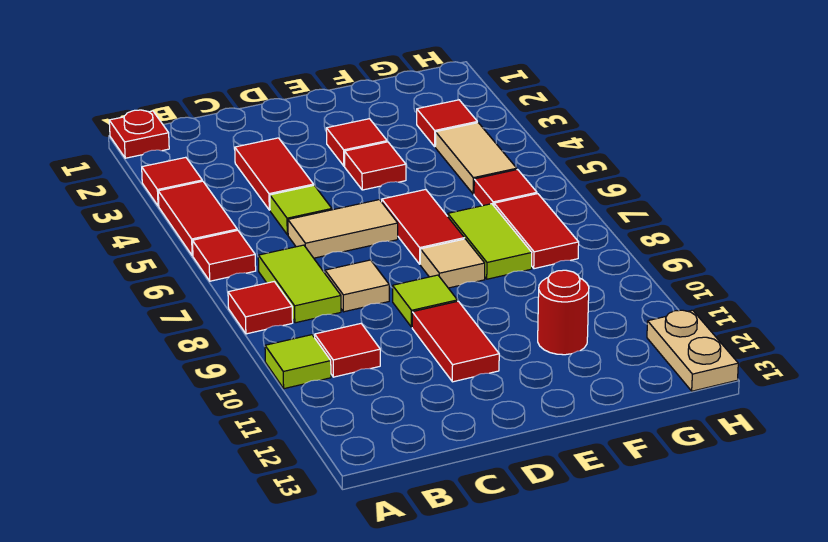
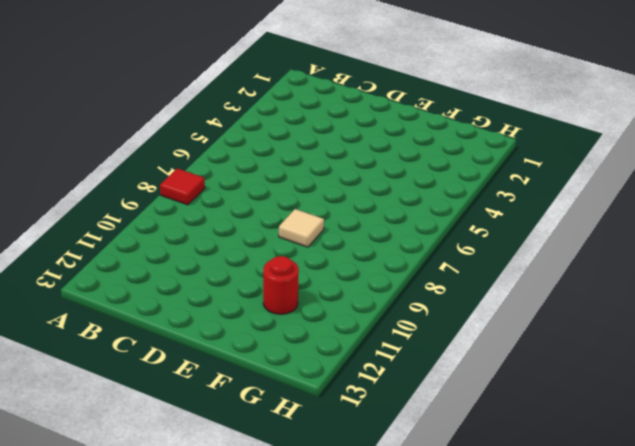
none -> red 1x1 plate [109,110,169,158]
none -> red 1x1 tile [142,157,202,206]
none -> red 1x2 tile [158,181,237,256]

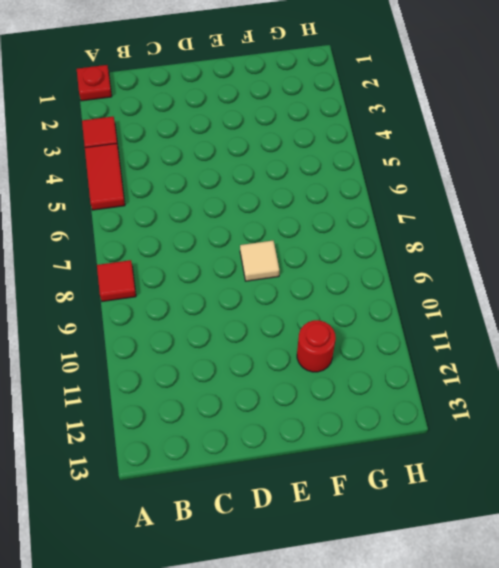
none -> red 1x1 tile [193,230,256,281]
none -> lime 1x1 tile [265,335,331,389]
none -> lime 1x2 tile [258,245,341,323]

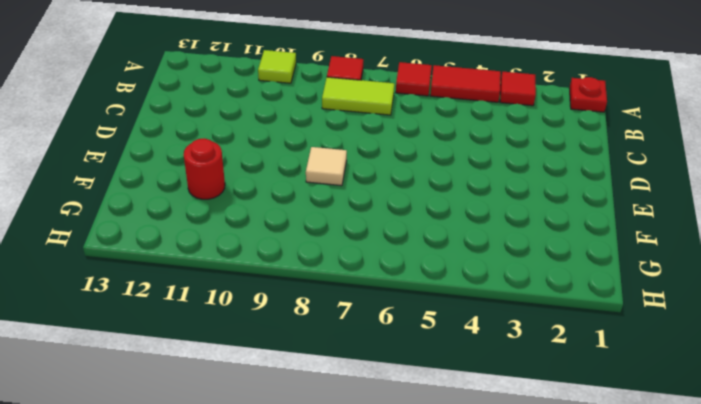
none -> red 1x1 tile [315,324,380,377]
none -> red 1x2 tile [235,138,313,210]
none -> lime 1x1 tile [270,185,332,235]

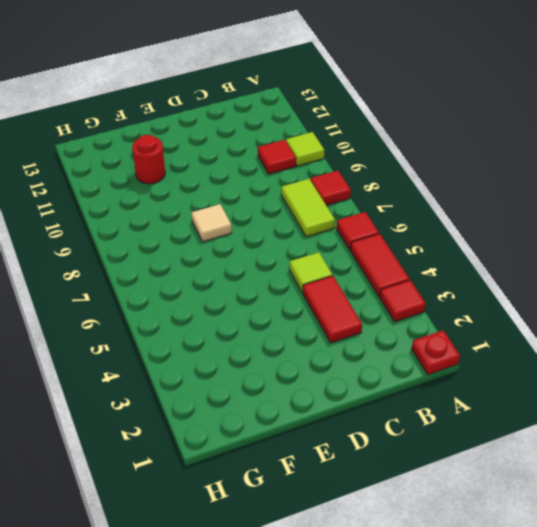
none -> tan 1x2 tile [288,200,398,258]
none -> tan 1x1 tile [325,260,389,312]
none -> lime 1x1 tile [393,275,457,327]

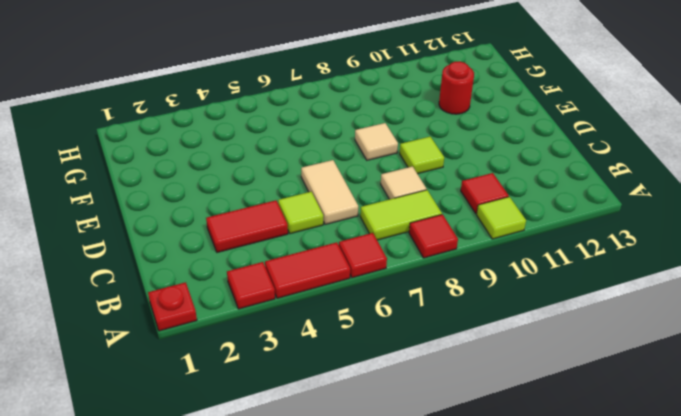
none -> red 1x2 tile [412,301,499,382]
none -> red 1x1 tile [326,119,387,166]
none -> red 1x1 tile [345,142,406,190]

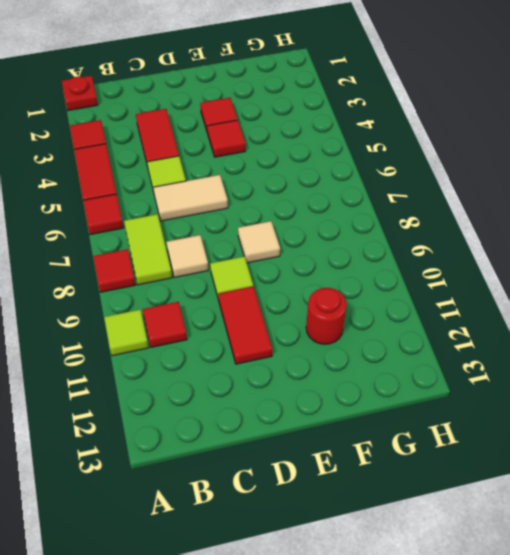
none -> red 1x2 tile [382,190,464,264]
none -> lime 1x2 tile [448,204,532,279]
none -> red 1x1 tile [417,100,477,146]

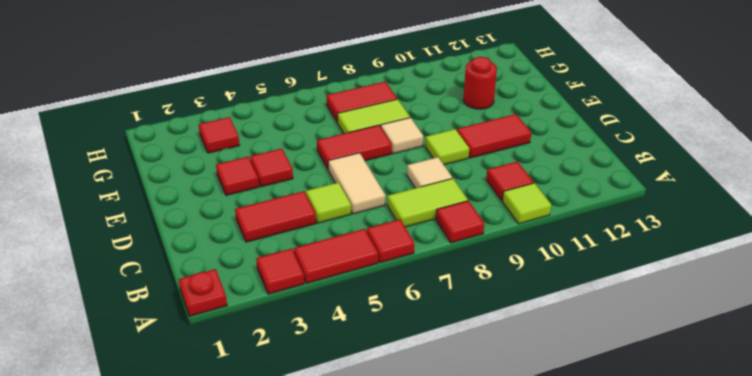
none -> tan 1x2 tile [435,123,517,194]
none -> red 1x1 tile [474,170,537,206]
none -> tan 1x2 plate [647,310,738,391]

